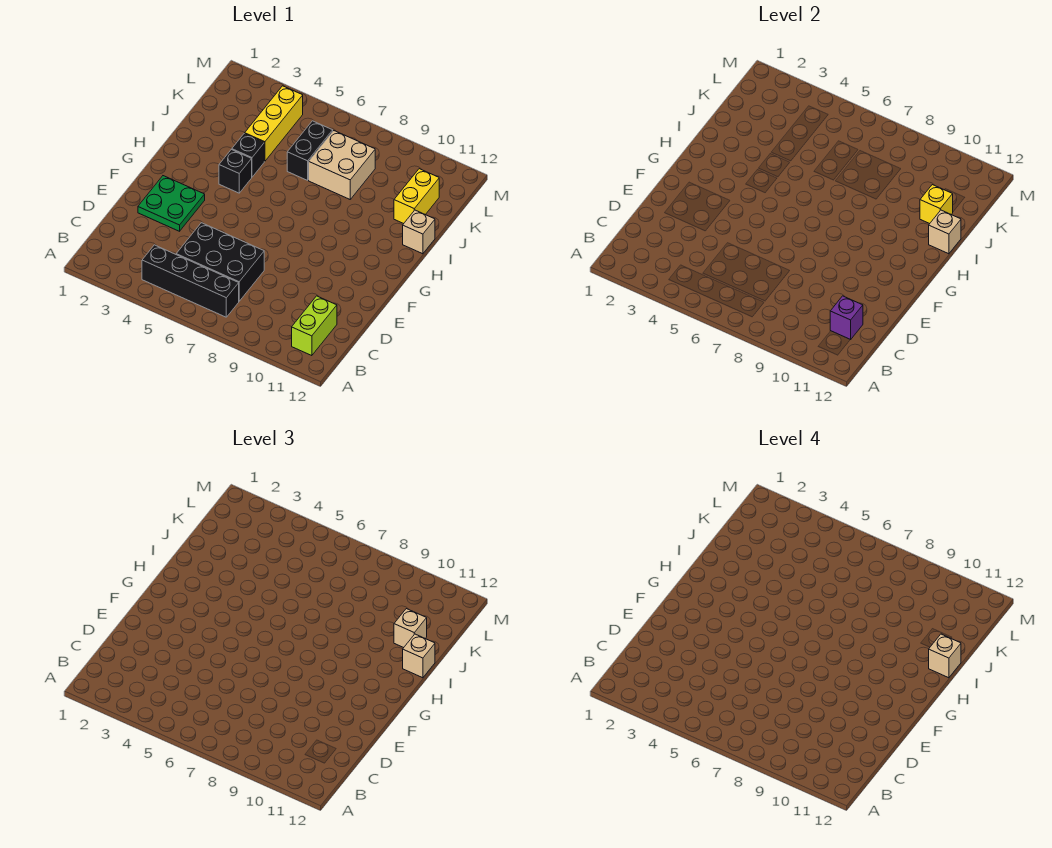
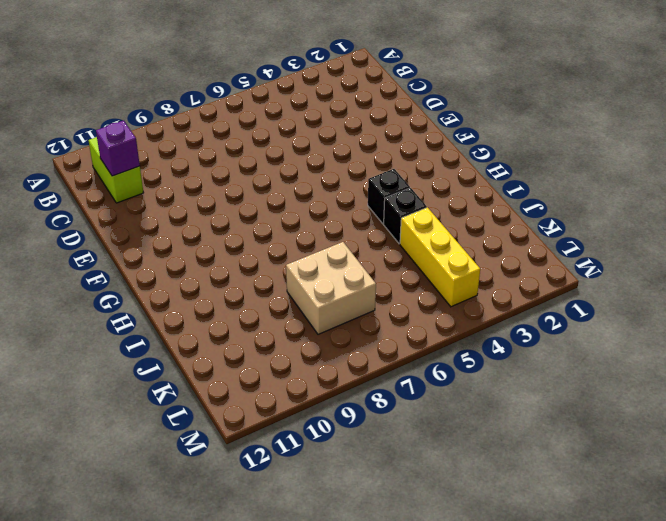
none -> black 1x4 brick [142,245,239,317]
none -> black 2x3 brick [176,223,264,301]
none -> green 2x2 plate [138,176,205,231]

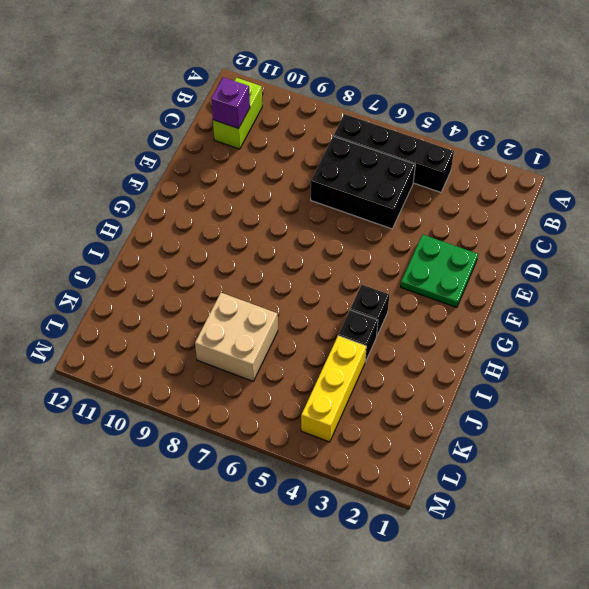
none -> tan 1x1 brick [403,210,435,254]
none -> black 1x2 brick [287,121,333,180]
none -> yellow 1x2 brick [394,169,439,224]

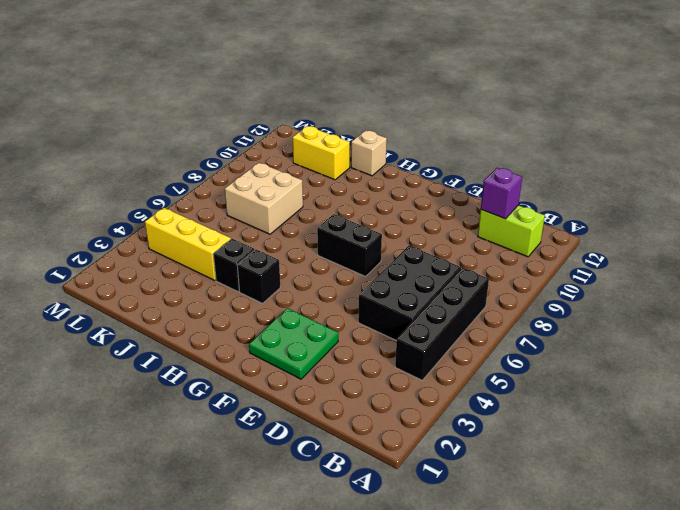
black 1x2 brick [317,214,382,277] -> black 1x2 brick moved to [287,121,333,180]
none -> tan 1x1 brick [929,210,961,254]
none -> yellow 1x1 brick [920,185,953,224]
none -> tan 1x1 brick [403,634,435,678]

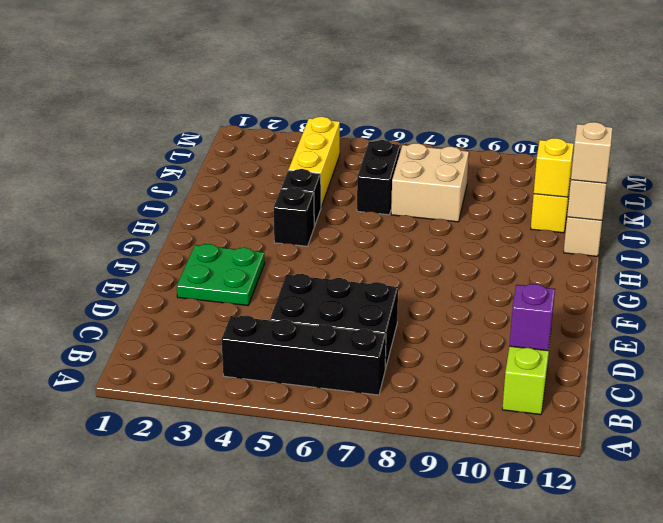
none -> tan 1x1 brick [394,609,427,648]
none -> tan 1x1 brick [929,634,961,678]

